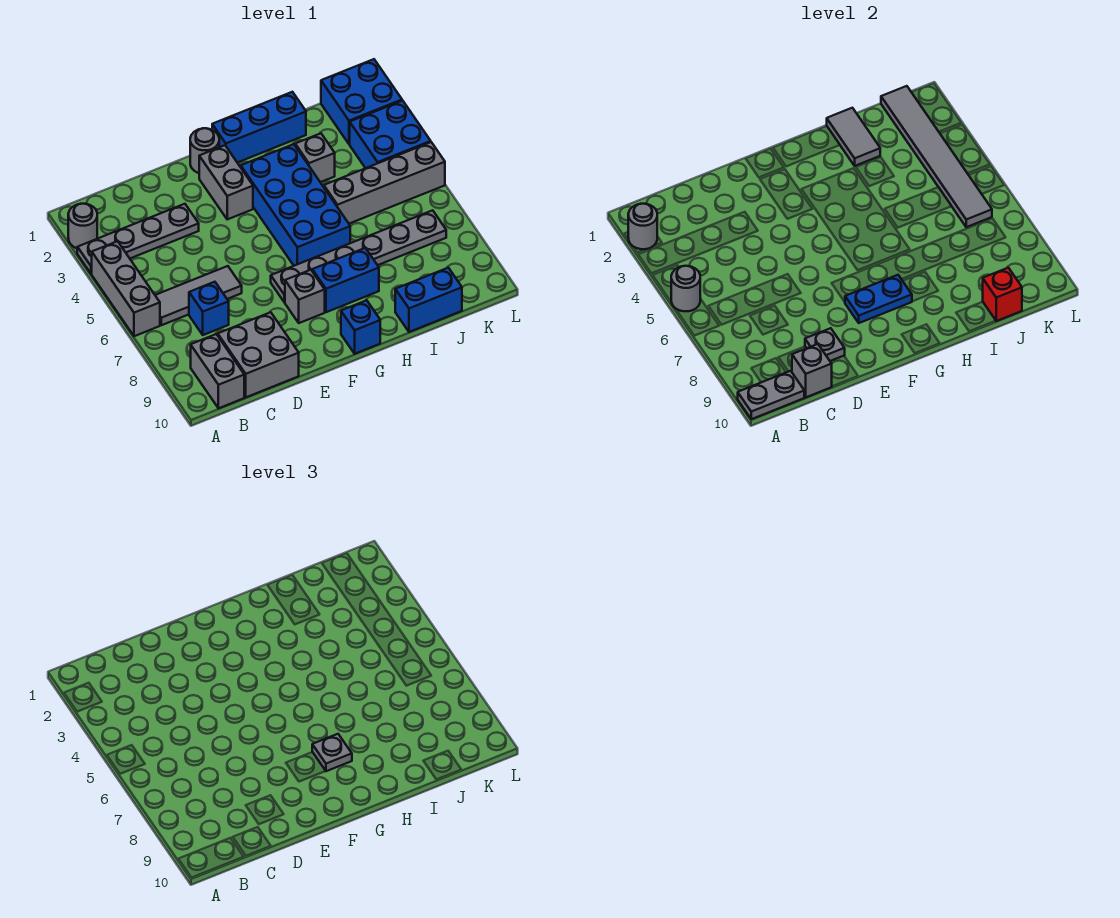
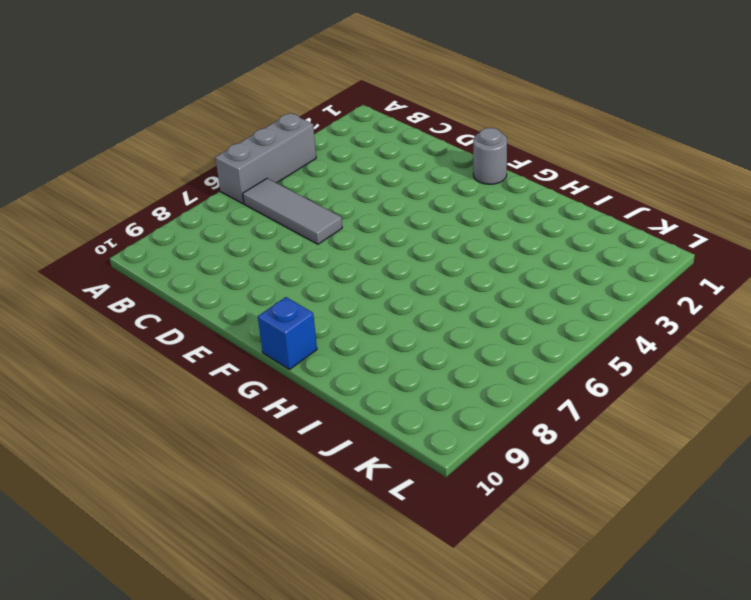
none -> grey 1x1 round brick [68,204,97,248]
none -> grey 1x4 plate [77,204,199,274]
none -> grey 1x2 brick [191,334,244,408]
none -> blue 1x1 brick [189,282,229,335]

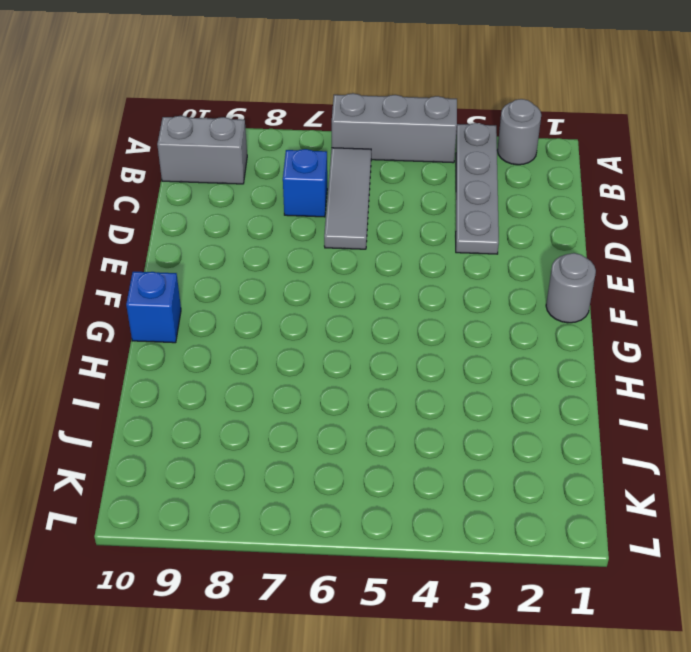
none -> grey 2x2 brick [218,312,299,397]
none -> grey 1x2 brick [199,145,253,219]
none -> grey 1x6 plate [271,210,446,302]
none -> grey 1x1 brick [285,270,325,323]

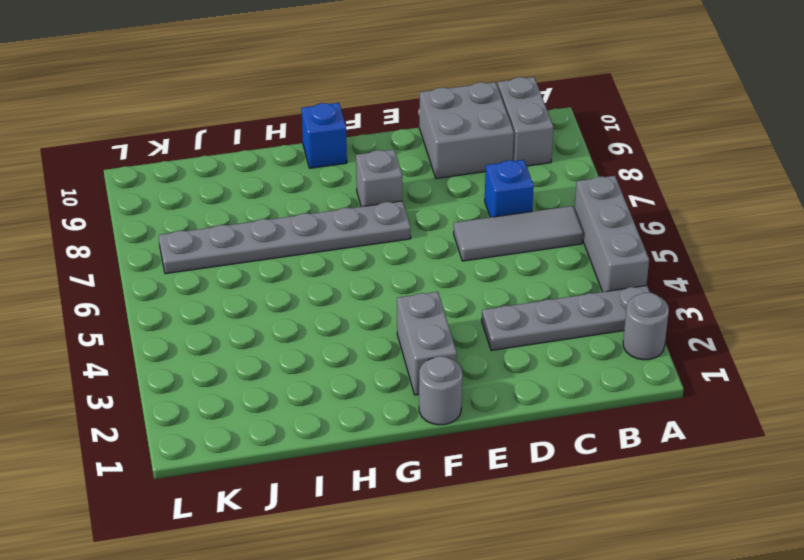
none -> blue 1x3 brick [212,92,306,163]
none -> blue 2x4 brick [241,144,350,266]
none -> blue 1x2 brick [312,248,379,312]
none -> grey 1x1 brick [295,133,335,182]

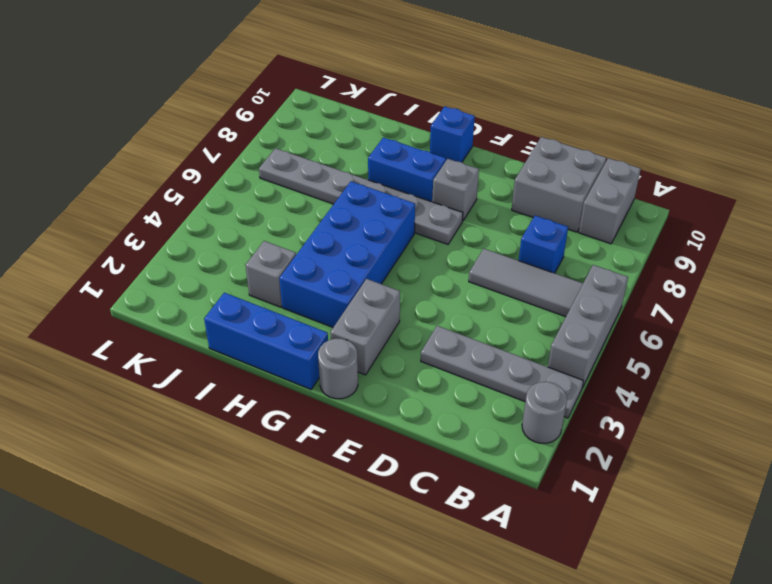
none -> grey 1x4 brick [324,142,445,224]
none -> blue 1x2 brick [395,268,462,332]
none -> blue 2x2 brick [321,59,402,144]
none -> blue 2x2 brick [350,101,431,168]

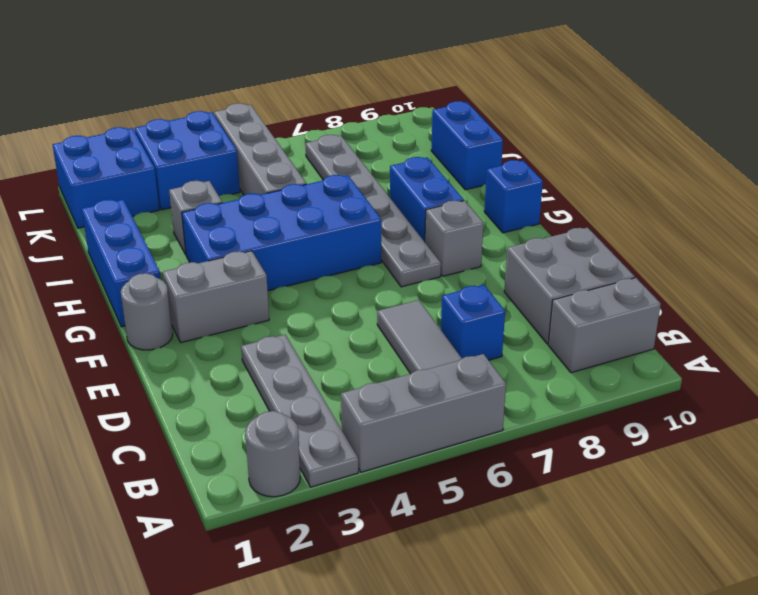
none -> grey 1x1 round brick [628,204,657,249]
none -> grey 1x1 round brick [671,266,700,311]
none -> grey 1x2 plate [738,371,804,419]
none -> grey 1x1 brick [792,344,832,397]

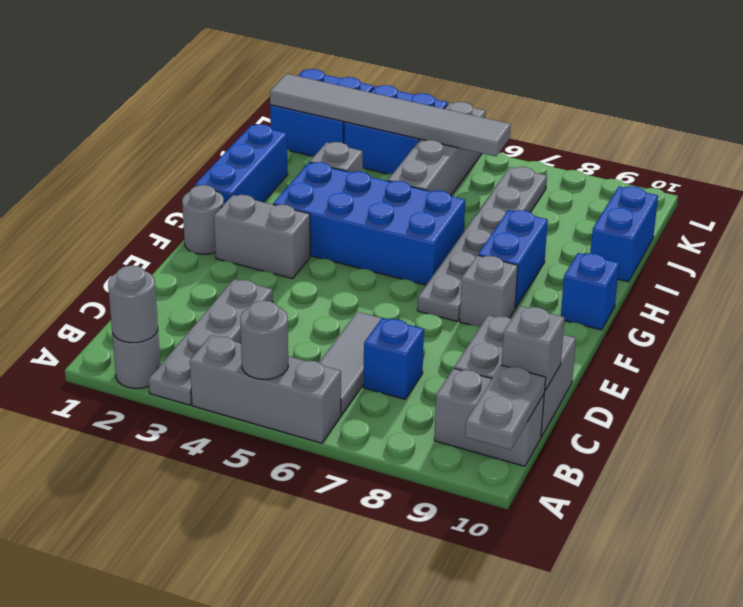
none -> grey 1x1 plate [805,328,845,361]
none -> blue 1x2 plate [845,275,912,323]
none -> grey 1x2 tile [827,108,880,166]
none -> red 1x1 brick [983,268,1022,321]

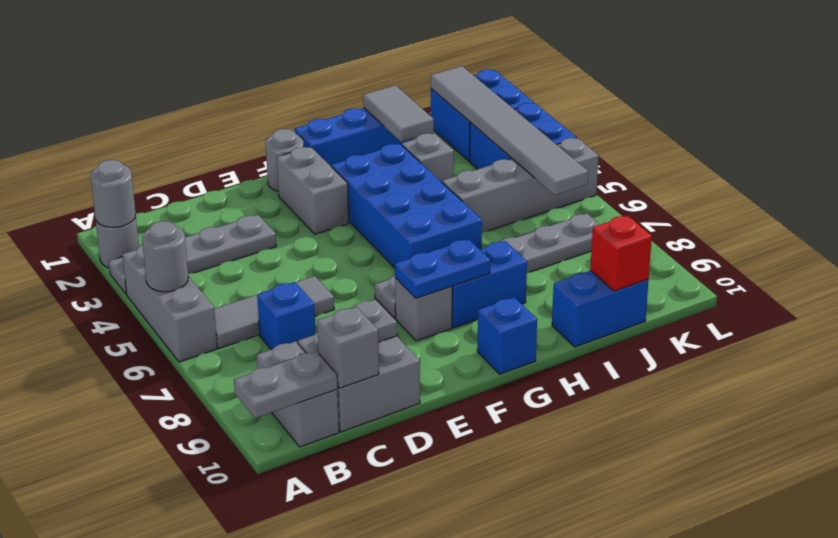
none -> grey 1x1 plate [312,734,352,771]

